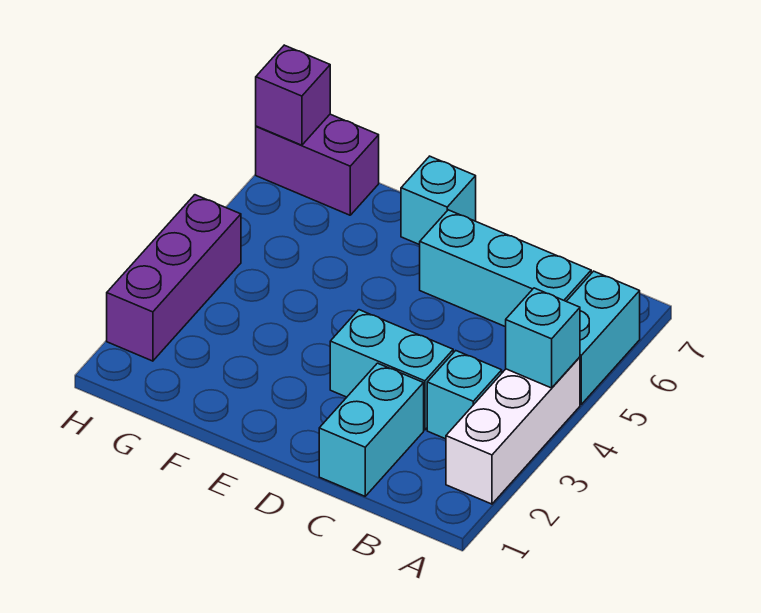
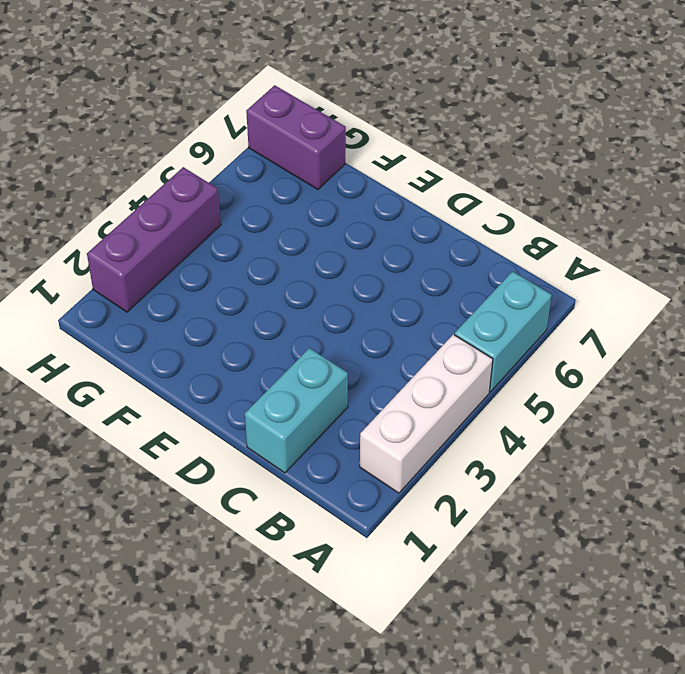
none -> cyan 1x1 brick [427,351,502,439]
none -> cyan 1x3 brick [420,210,591,327]

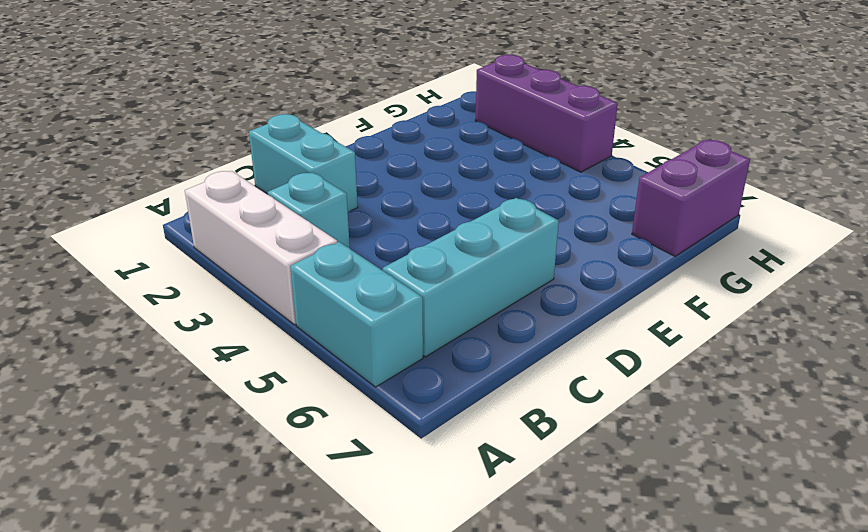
none -> cyan 1x2 brick [330,310,453,430]
none -> cyan 1x1 brick [401,156,476,245]

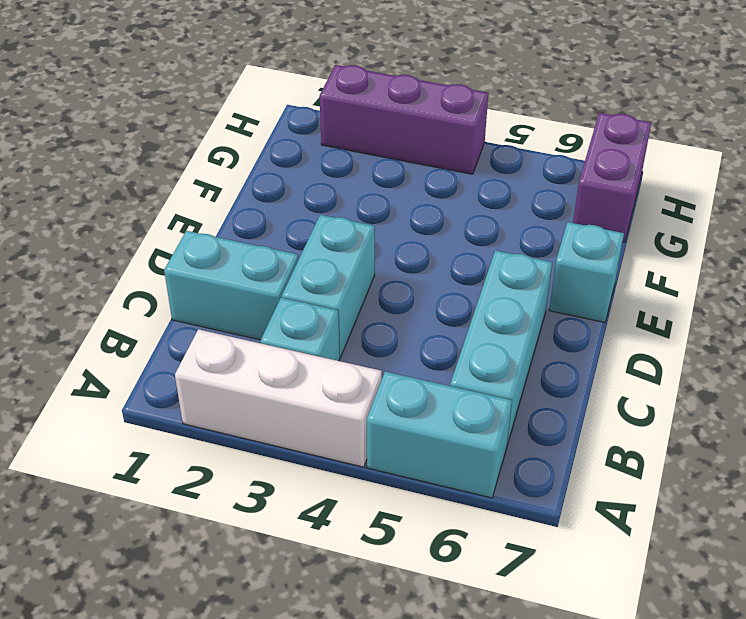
none -> cyan 1x1 brick [506,288,580,388]
none -> purple 1x1 brick [256,45,330,145]

